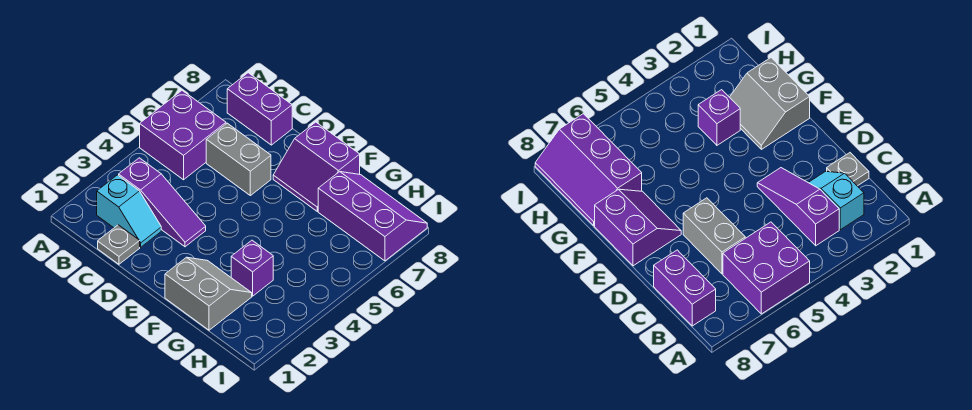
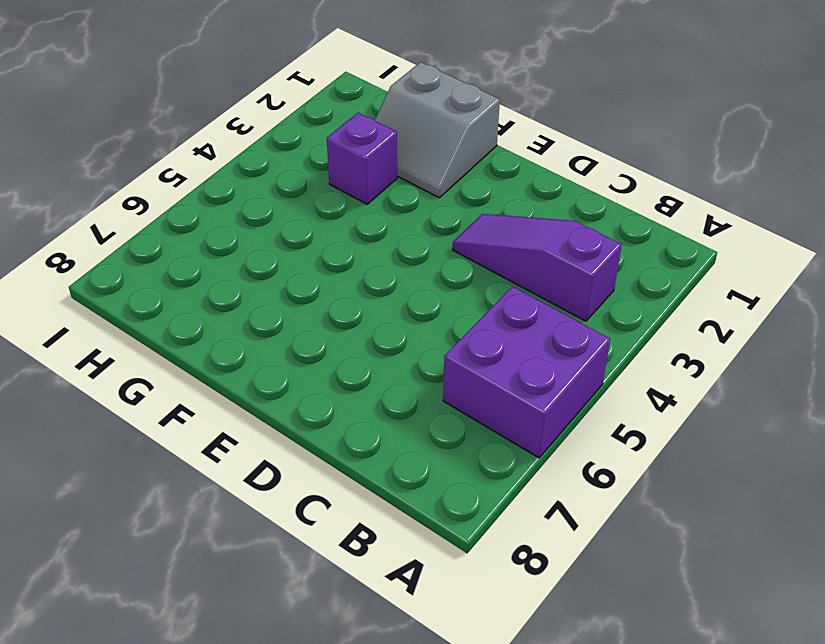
none -> cyan 1x2 slope [97,175,161,247]
none -> purple 1x2 brick [227,73,292,145]

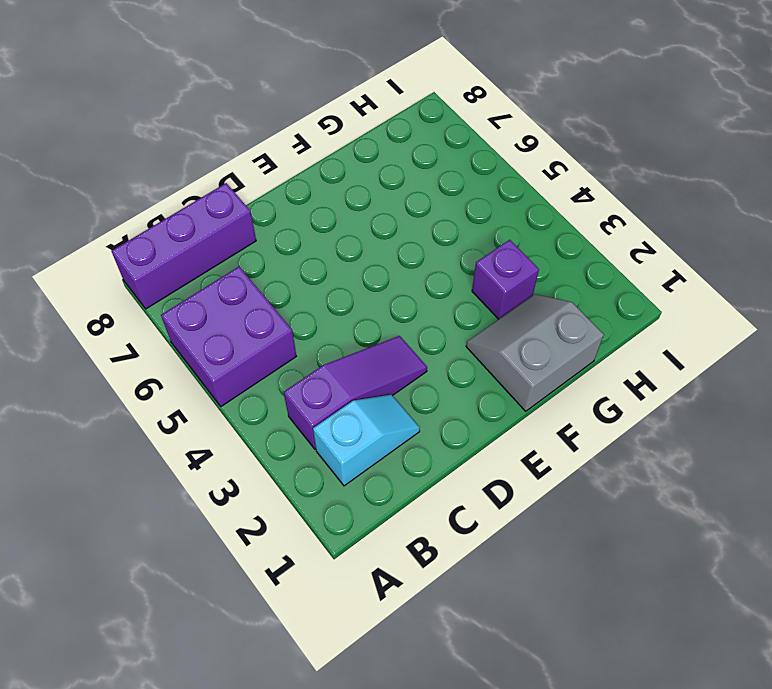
purple 1x3 brick [112,183,256,309] -> purple 1x2 brick [227,73,292,145]
none -> grey 1x1 plate [98,225,140,264]
none -> grey 1x2 brick [206,123,271,196]

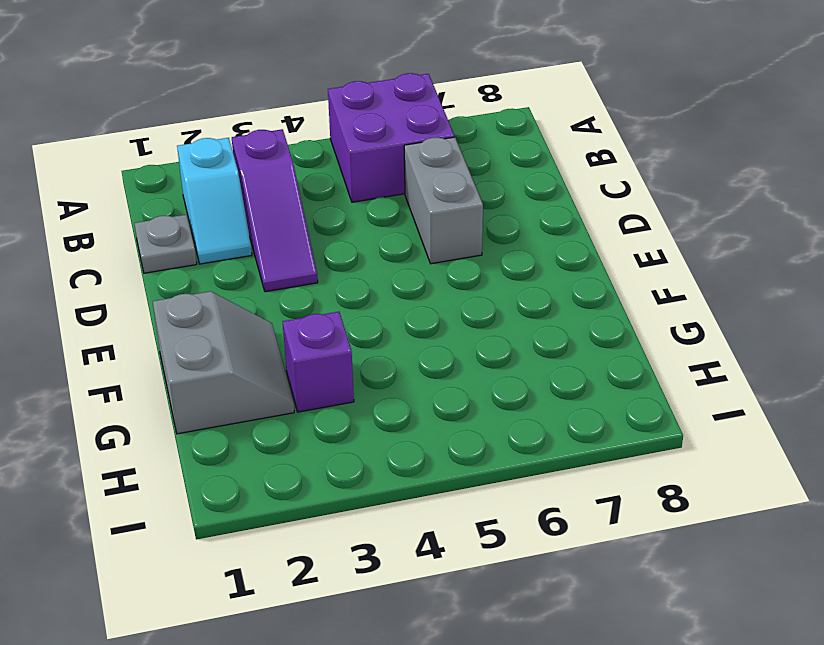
none -> purple 1x2 brick [227,73,292,145]
none -> purple 2x2 slope [273,122,360,211]

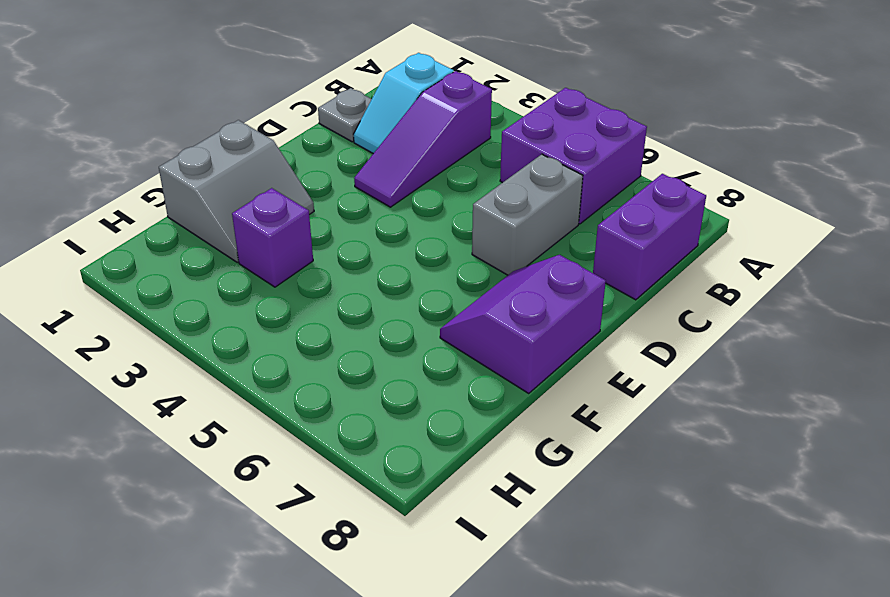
none -> purple 2x3 slope [318,172,427,261]

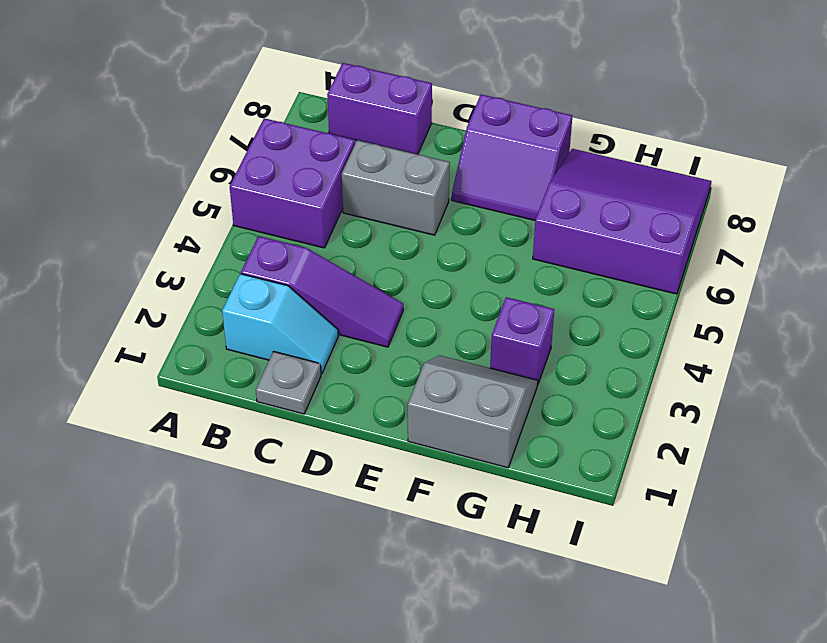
purple 3x3 slope [533,149,711,294] -> purple 2x3 slope [318,172,427,261]

